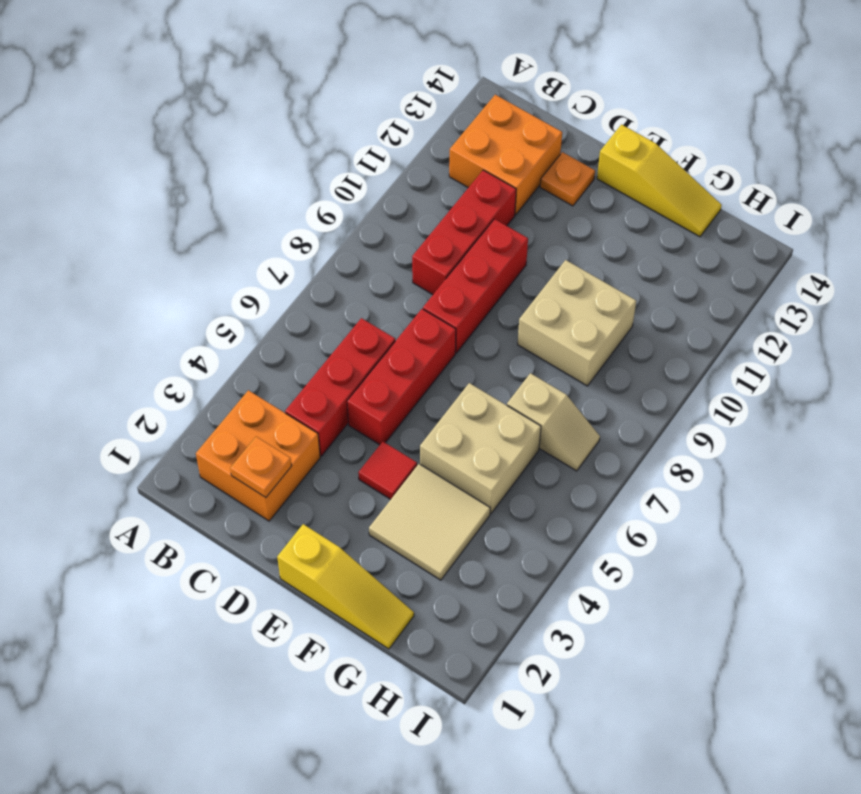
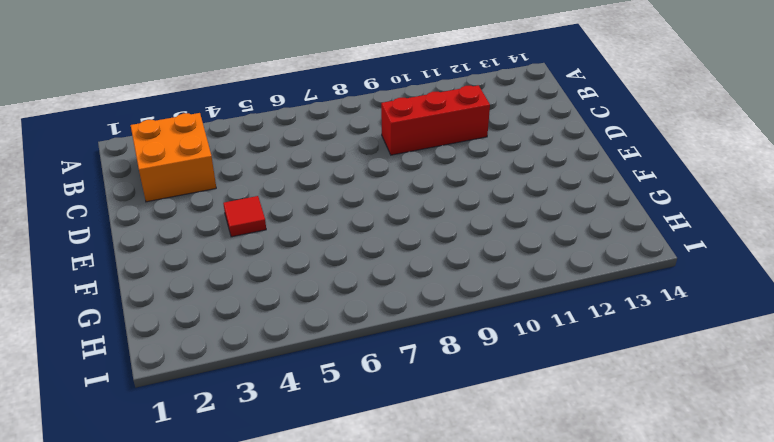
none -> orange 2x2 brick [449,95,562,215]
none -> red 1x3 brick [285,318,395,456]
none -> red 1x3 brick [347,309,456,445]

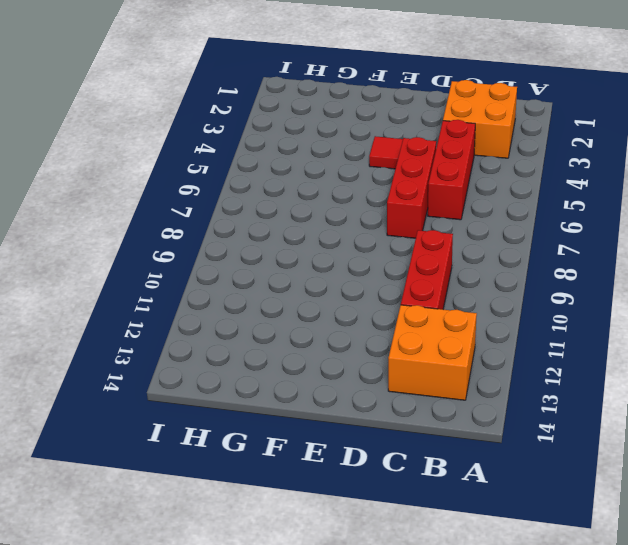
none -> red 1x3 brick [423,219,528,353]
none -> orange 1x1 plate [540,152,595,206]
none -> yellow 1x3 slope [277,524,414,649]

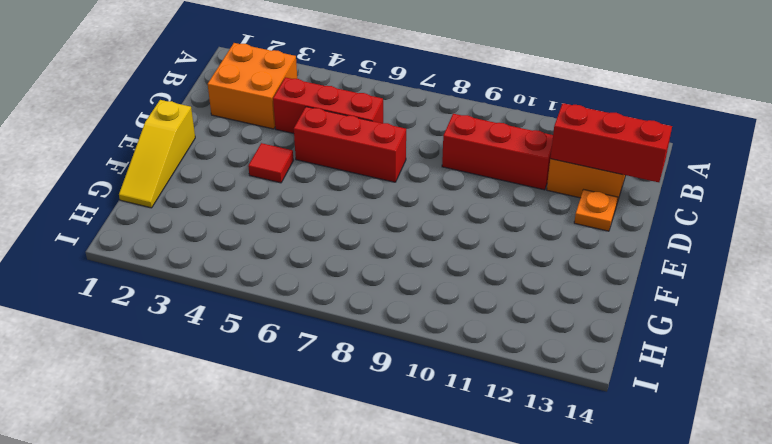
red 1x3 brick [550,103,672,182] -> red 1x3 brick moved to [423,219,528,353]
none -> yellow 1x3 slope [597,125,722,237]
none -> tan 2x2 tile [369,464,490,580]
none -> tan 2x2 brick [420,383,541,513]

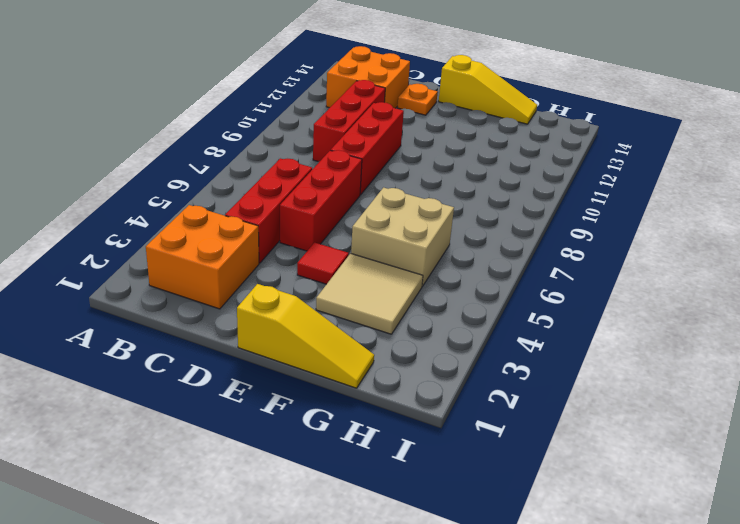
none -> tan 2x2 brick [518,260,636,386]
none -> tan 1x2 slope [507,373,600,471]
none -> orange 1x1 plate [230,437,292,497]

